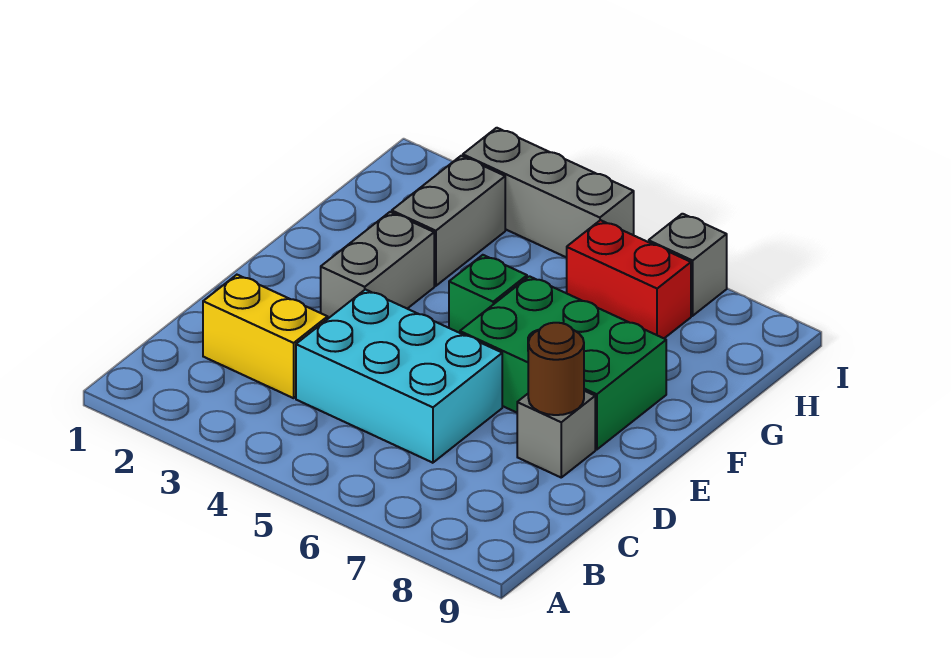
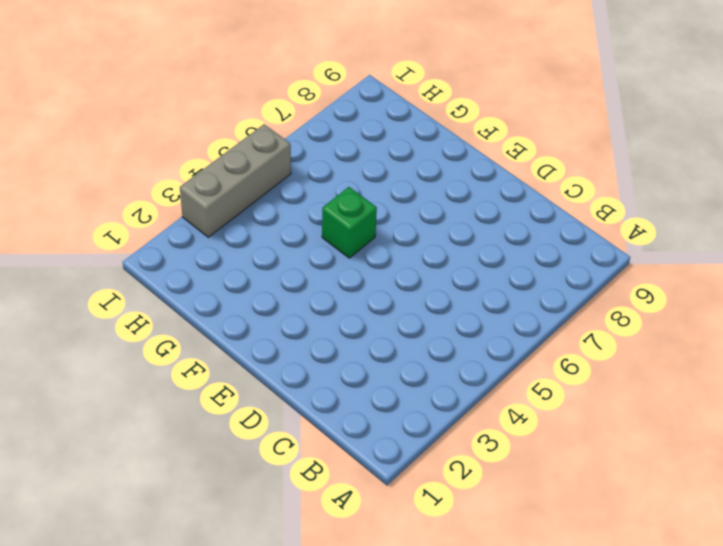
none -> yellow 1x2 brick [203,275,328,398]
none -> cyan 2x3 brick [296,289,502,463]

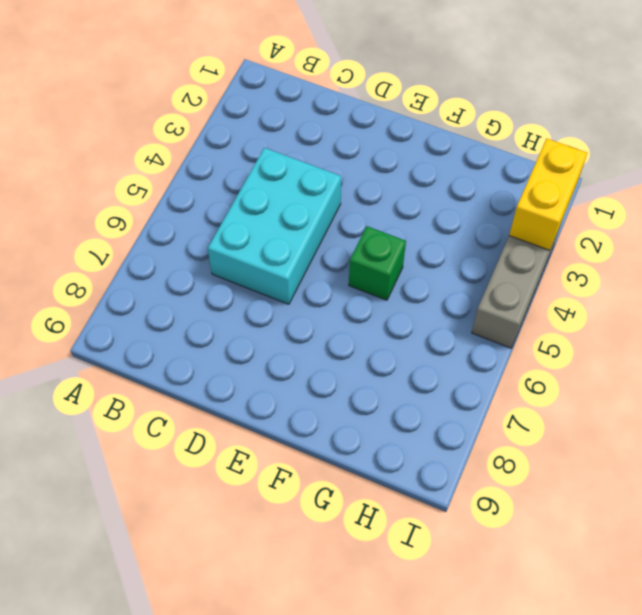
yellow 1x2 brick [509,139,587,250] -> yellow 1x2 brick moved to [203,275,328,398]
none -> grey 1x1 brick [517,391,595,477]
none -> grey 1x2 brick [321,212,434,318]

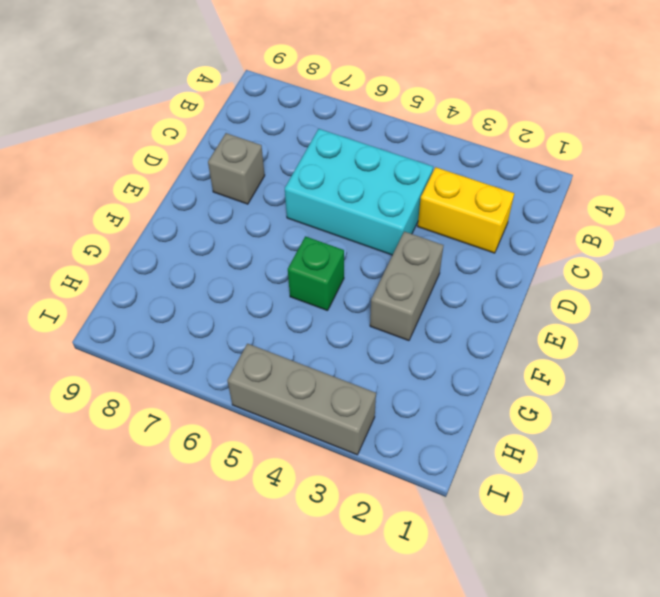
none -> green 2x3 brick [460,276,666,450]
none -> grey 1x2 brick [392,156,505,286]

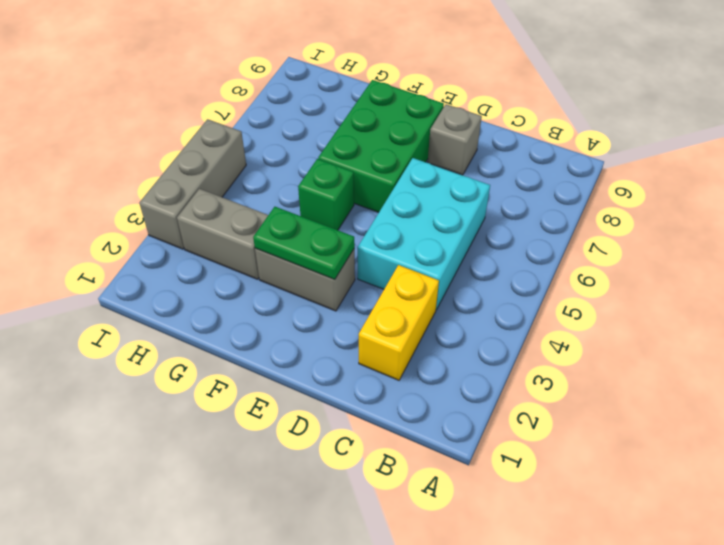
green 1x2 plate [253,207,355,280] -> none
none -> red 1x2 brick [567,220,691,338]
none -> grey 1x1 brick [649,214,727,316]

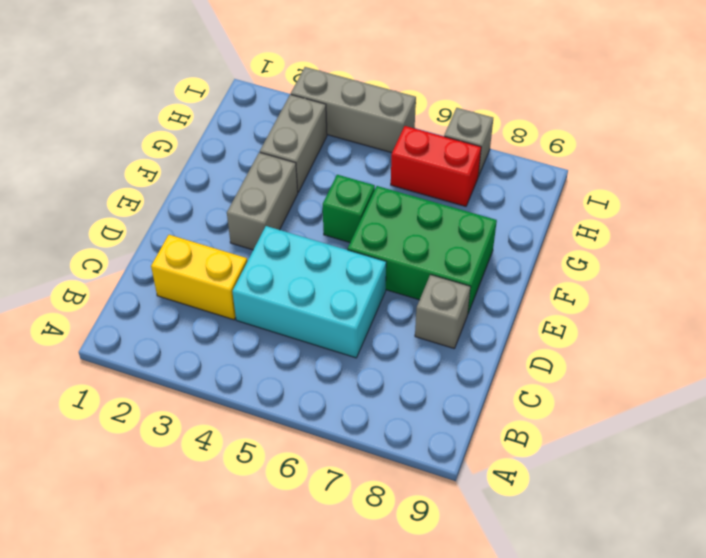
none -> brown 1x1 round brick [528,323,584,415]

